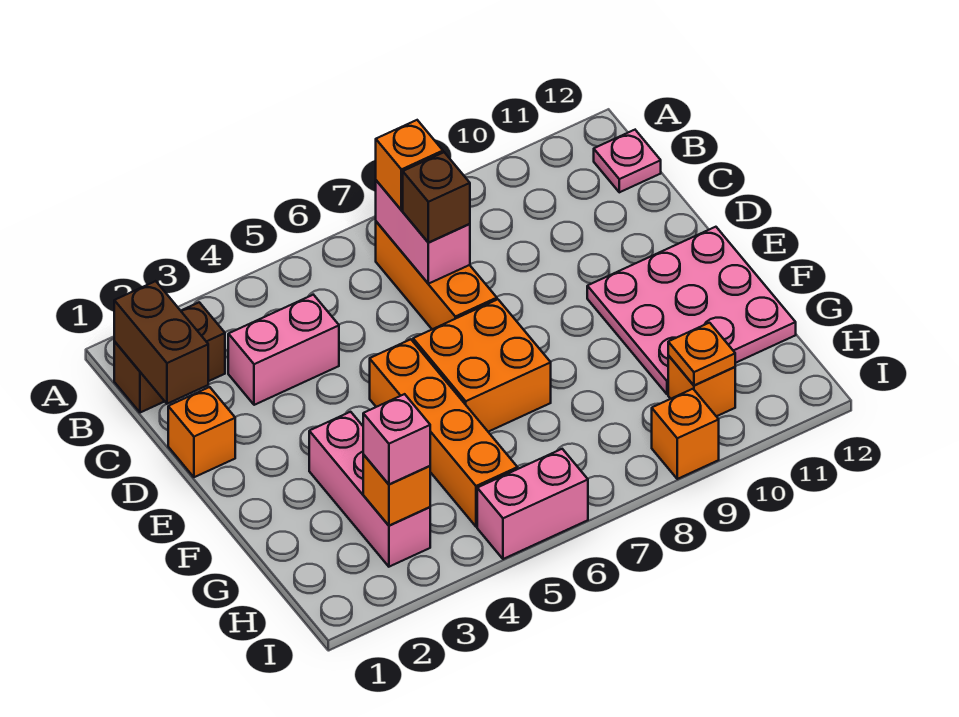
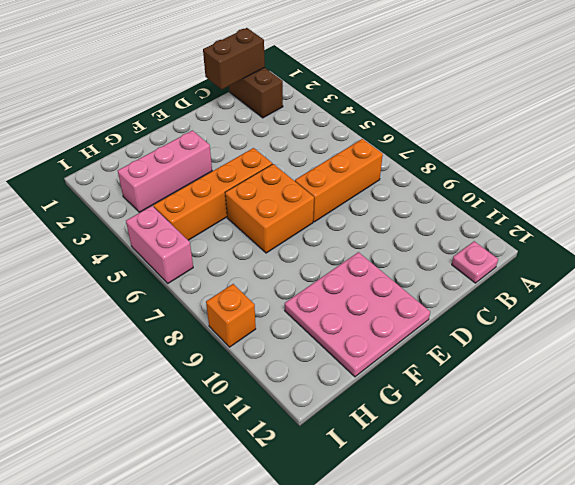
none -> pink 1x2 brick [228,295,339,405]
none -> orange 1x1 brick [168,387,235,477]
none -> orange 1x1 brick [668,355,735,416]

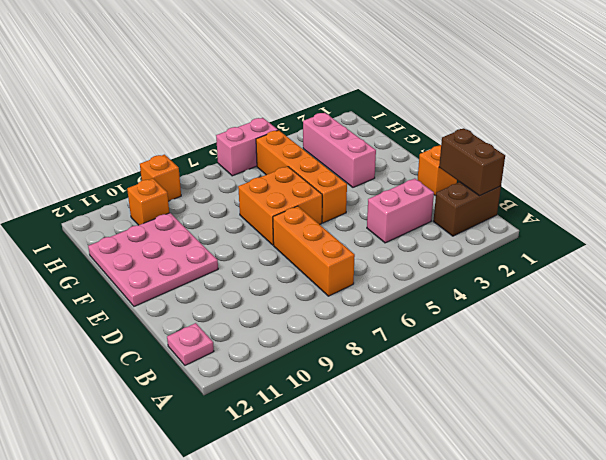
none -> pink 1x2 brick [376,180,470,284]
none -> orange 1x1 brick [363,454,430,525]
none -> orange 1x1 plate [668,323,735,386]

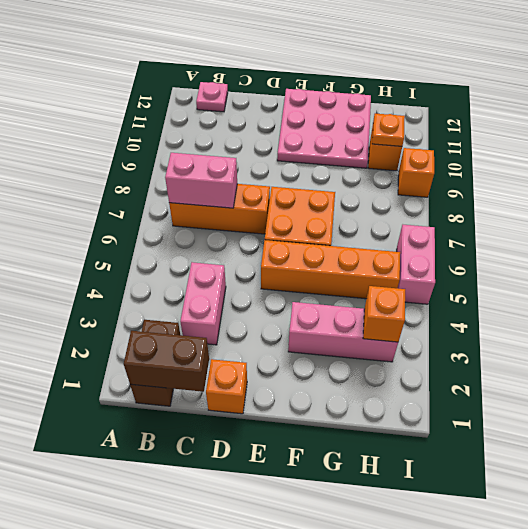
none -> orange 1x1 brick [376,120,443,210]
none -> brown 1x1 brick [403,152,470,243]
none -> pink 1x1 brick [363,394,430,484]

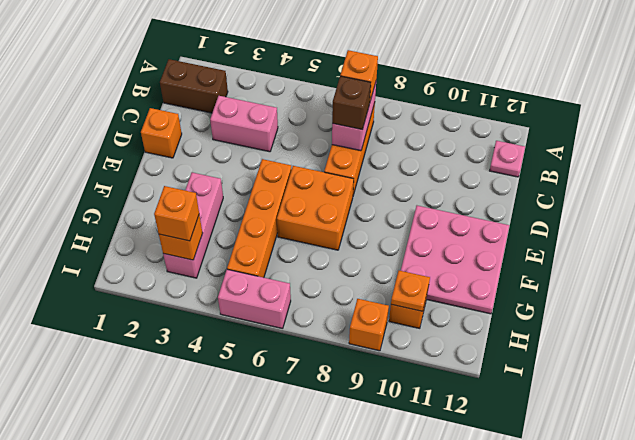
orange 1x1 brick [154,186,199,241] -> pink 1x1 brick [363,394,430,484]
none -> brown 1x2 brick [114,281,208,404]

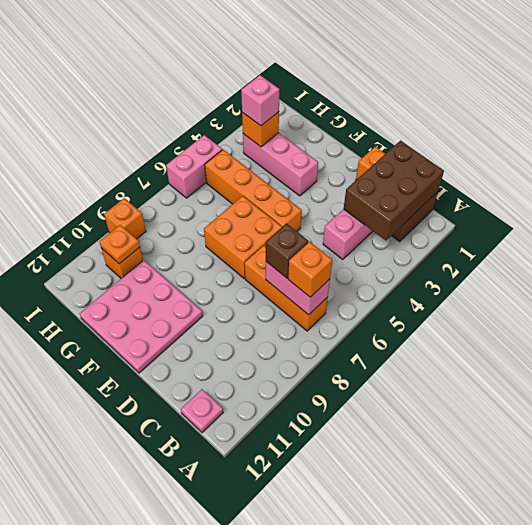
brown 2x3 brick [344,141,444,240] -> brown 1x2 brick [114,281,208,404]

